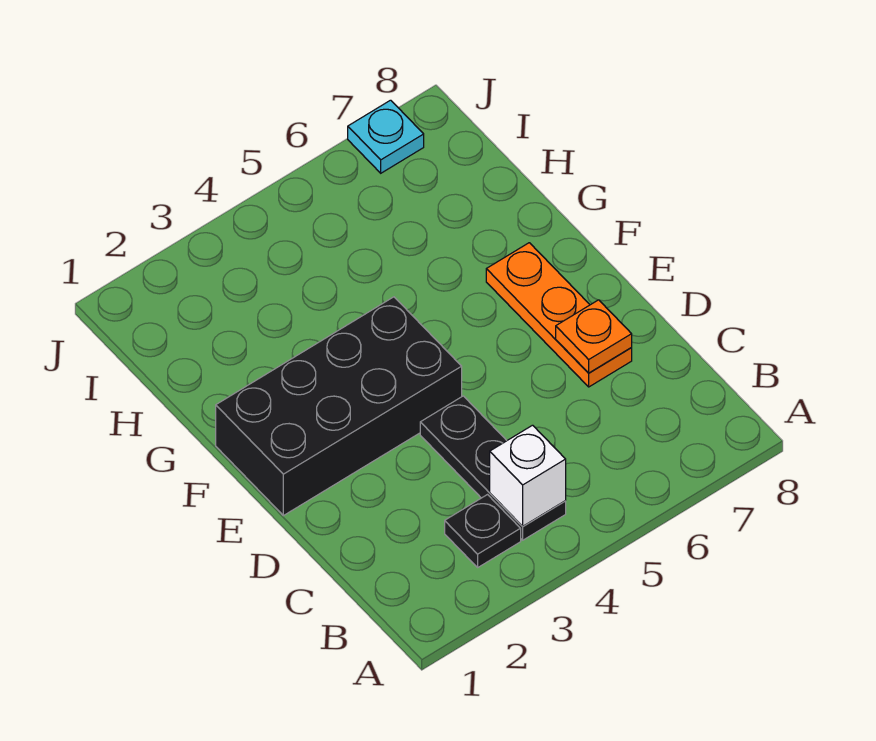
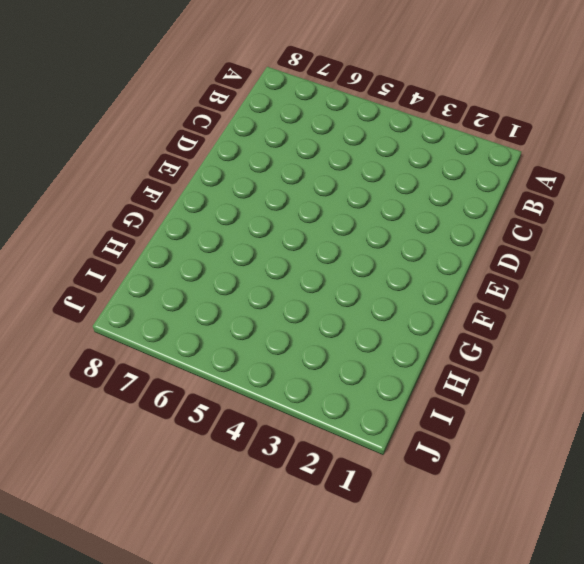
none -> black 1x1 plate [445,495,521,567]
none -> black 1x3 plate [420,396,566,540]

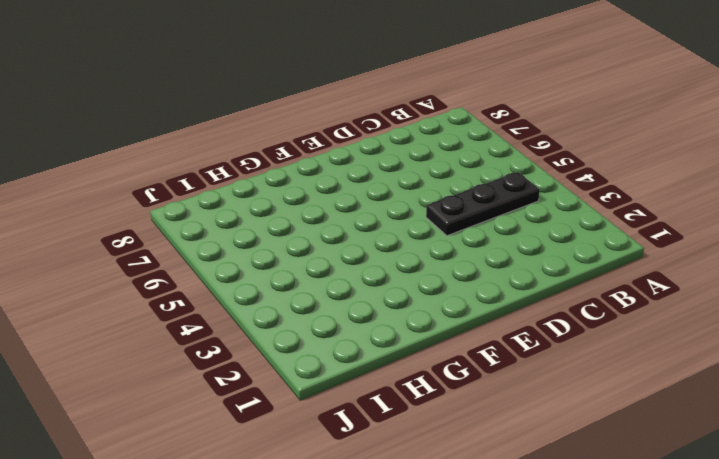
none -> black 1x1 plate [445,495,521,567]
none -> orange 1x3 plate [486,243,632,387]

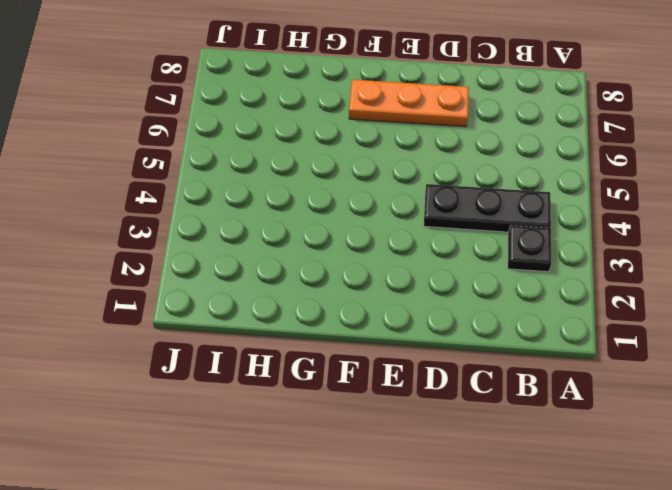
none -> black 2x4 brick [216,297,462,516]
none -> cyan 1x1 plate [348,100,424,173]

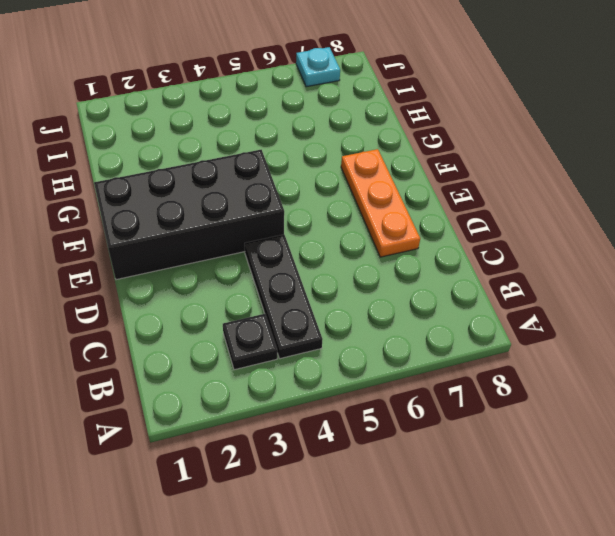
none -> white 1x1 brick [490,425,566,526]
none -> orange 1x1 plate [556,300,632,373]

